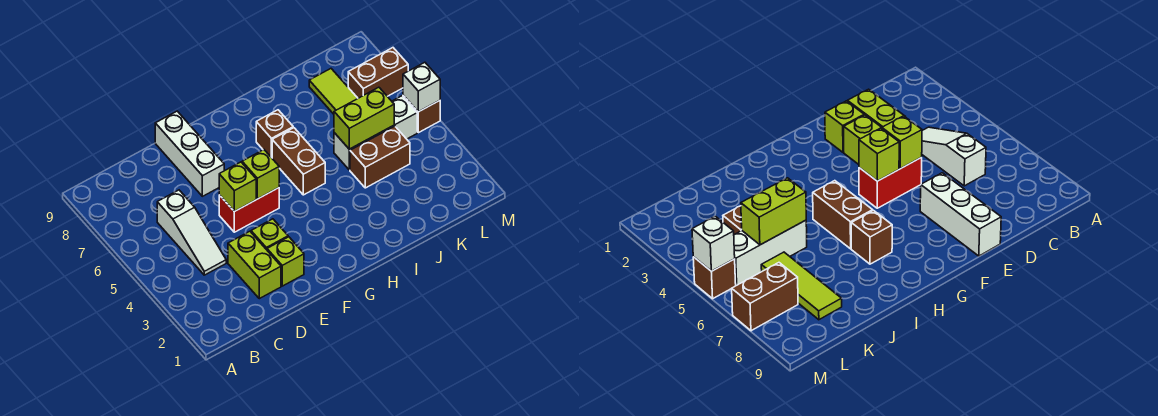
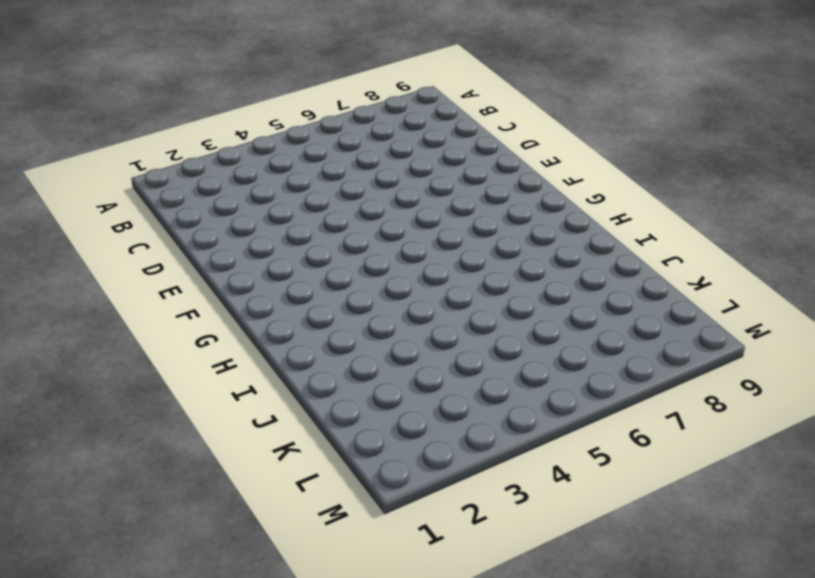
none -> white 1x3 slope [157,190,226,275]
none -> lime 1x2 brick [228,231,281,299]
none -> lime 1x1 brick [267,237,304,286]

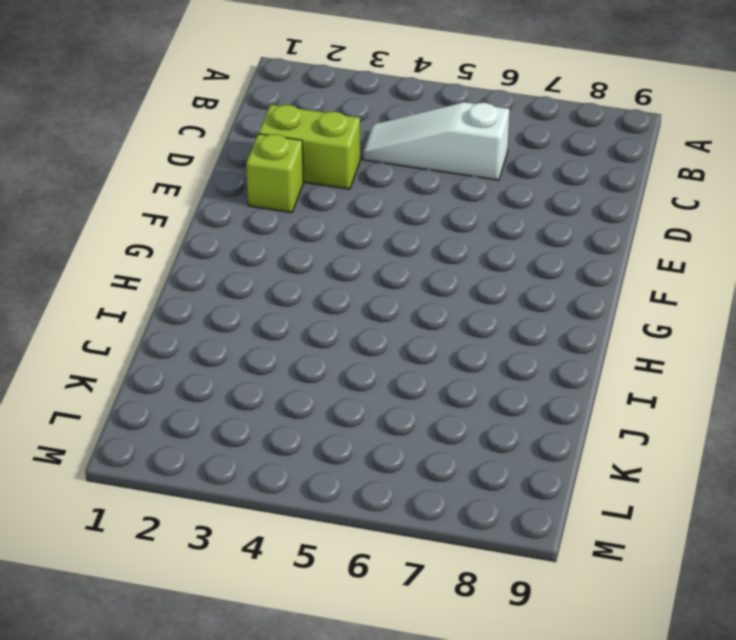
none -> lime 1x1 brick [251,219,288,250]
none -> red 1x2 brick [219,188,279,232]
none -> white 1x3 brick [155,111,224,196]

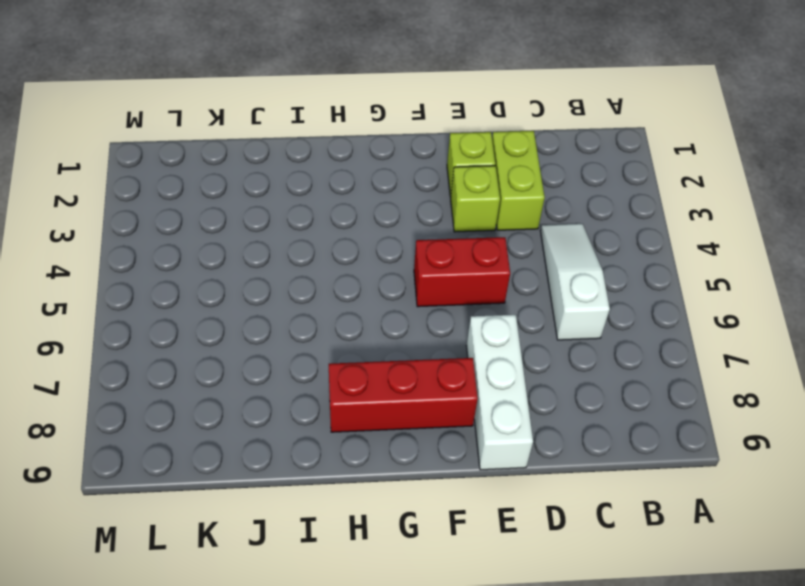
red 1x3 brick [329,358,478,432] -> none
none -> brown 1x2 brick [272,128,325,195]
none -> brown 1x1 brick [256,110,293,158]
none -> brown 1x2 brick [350,126,410,188]

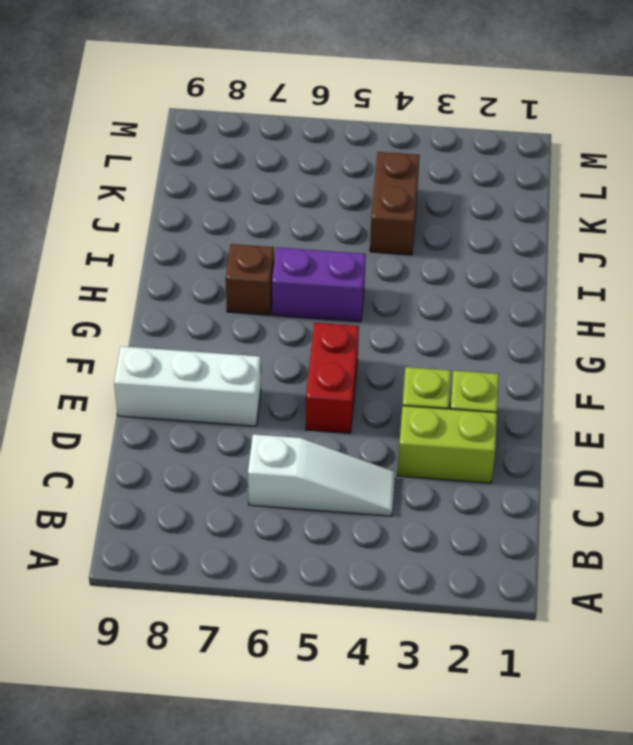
purple 1x2 brick [272,247,366,322] -> brown 1x2 brick [272,128,325,195]
none -> white 1x3 brick [334,96,417,170]
none -> lime 1x3 tile [309,69,358,114]
none -> brown 1x2 brick [348,48,408,98]

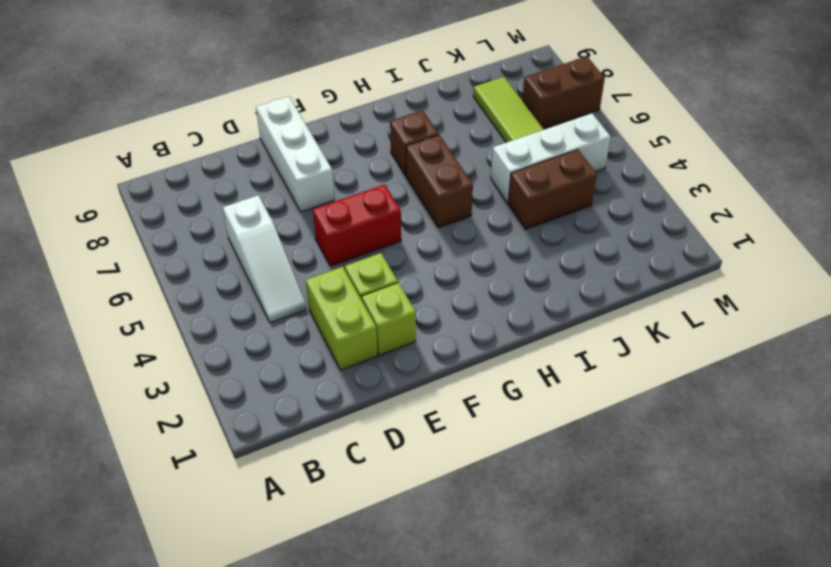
none -> brown 1x1 brick [403,95,440,133]
none -> lime 1x1 brick [219,162,256,211]
none -> lime 1x1 brick [242,150,279,199]

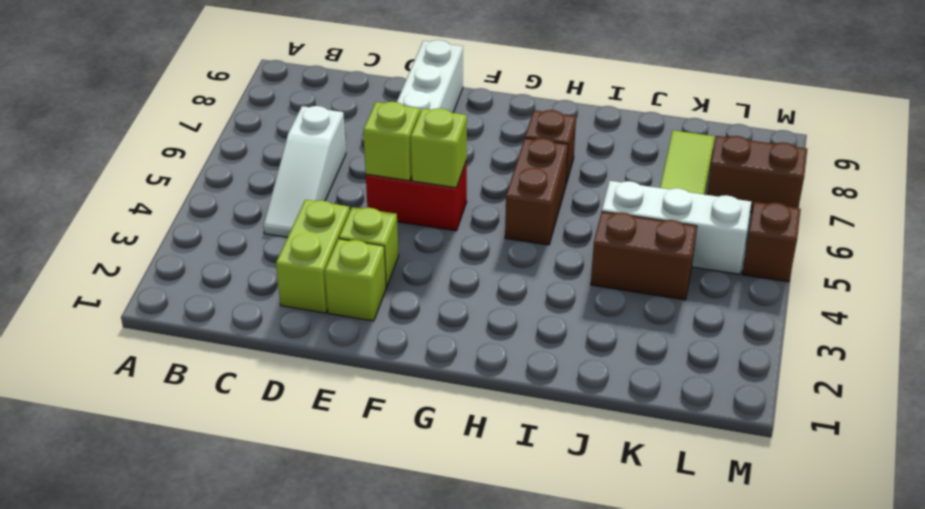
none -> lime 1x2 brick [334,87,394,149]
none -> white 1x1 brick [403,62,440,112]

